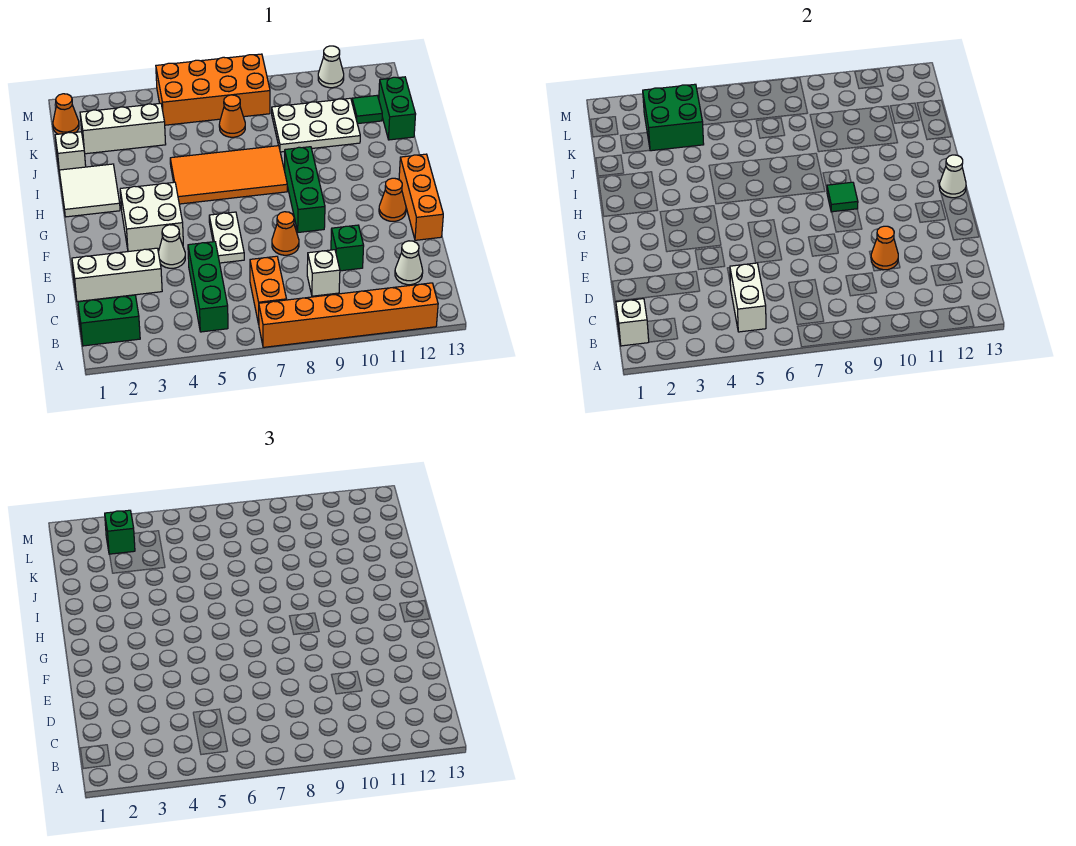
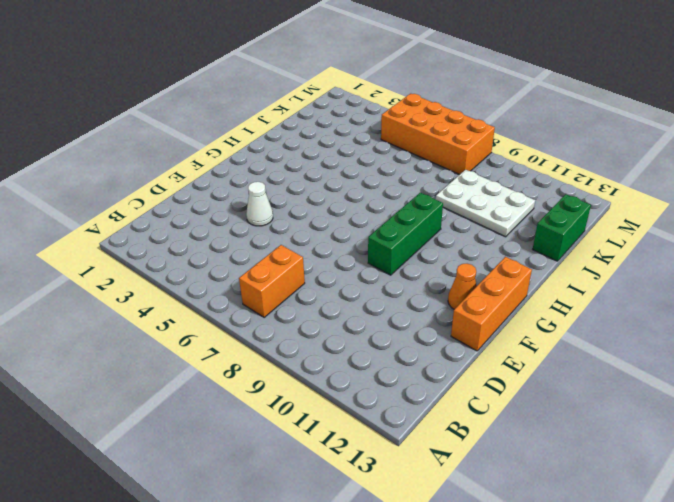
none -> orange 1x6 brick [259,283,438,347]
none -> green 1x2 brick [78,295,140,346]
none -> green 1x3 brick [188,242,228,332]
none -> white 1x1 brick [307,250,340,296]

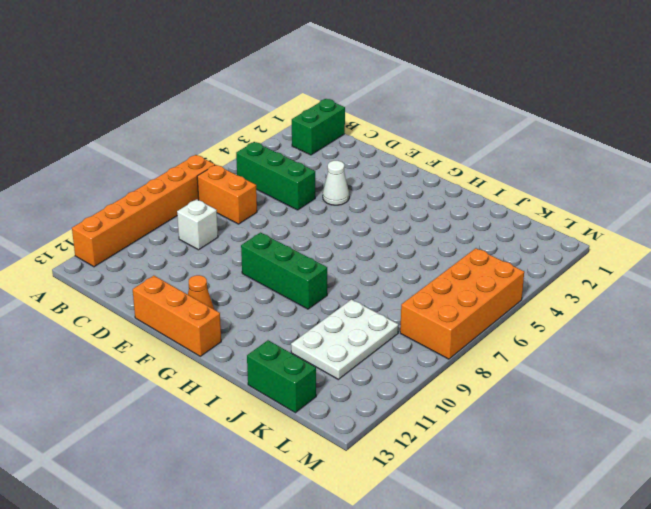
none -> white 1x1 cone [395,241,423,285]
none -> white 1x3 brick [72,248,162,302]
none -> green 1x1 brick [331,225,364,271]
none -> white 1x2 plate [209,212,244,263]

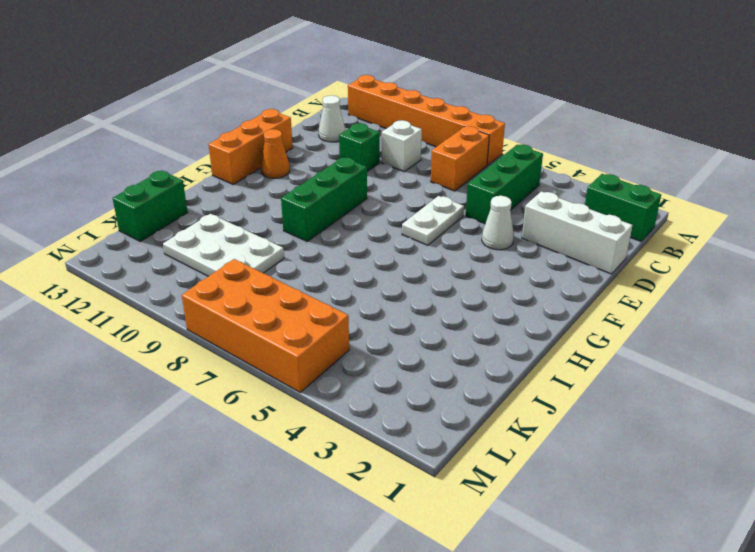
none -> orange 1x1 cone [272,212,299,255]
none -> white 2x2 brick [120,182,183,252]
none -> white 2x2 tile [59,164,120,217]
none -> orange 2x4 tile [170,146,287,204]

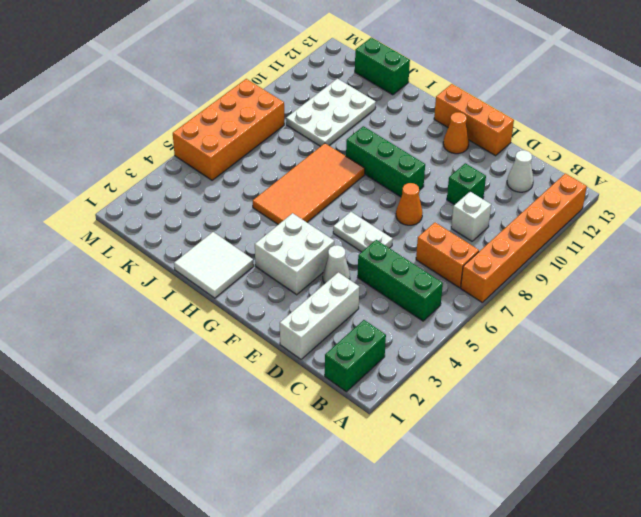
none -> white 1x1 brick [55,132,86,170]
none -> white 1x3 brick [80,103,166,154]
none -> orange 1x1 cone [219,95,245,137]
none -> green 1x1 tile [352,96,382,124]

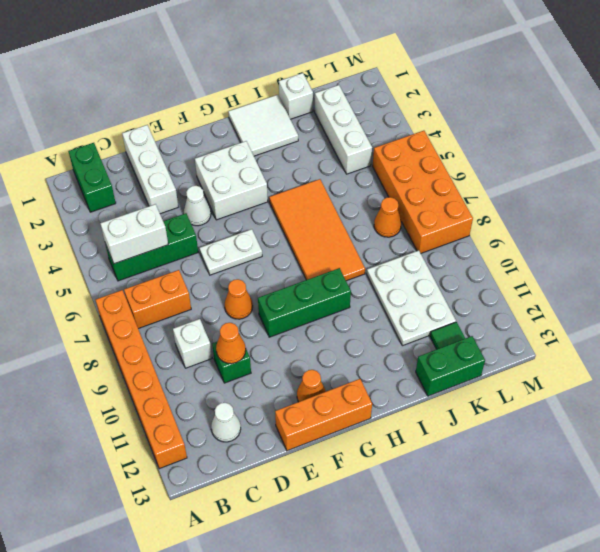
none -> orange 1x1 cone [53,94,79,134]
none -> white 1x1 cone [318,46,344,88]
none -> white 1x1 brick [616,299,649,346]
none -> green 1x1 tile [827,182,858,212]

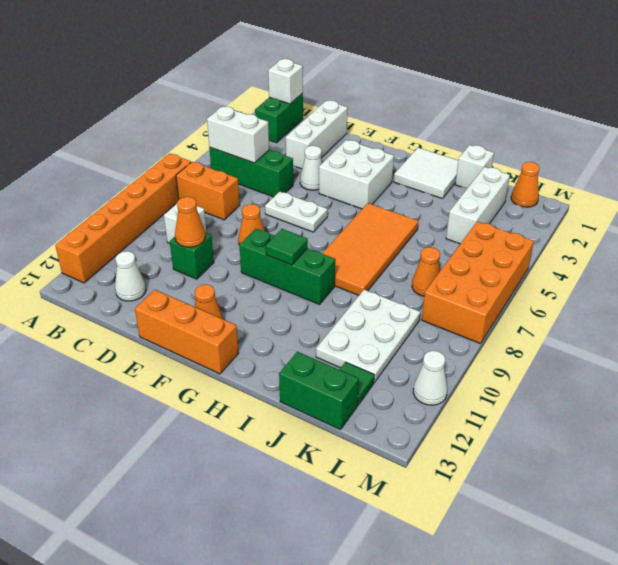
none -> white 1x1 cone [939,155,966,198]
none -> green 2x2 brick [643,84,704,151]
none -> green 1x1 brick [105,510,135,554]

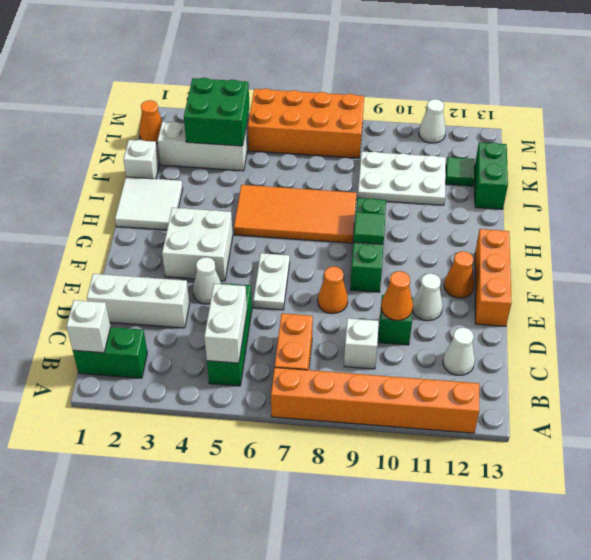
white 1x1 cone [412,273,443,321] -> white 1x1 cone moved to [939,155,966,198]
none -> orange 1x1 cone [219,95,245,137]
none -> green 1x1 brick [105,510,135,554]

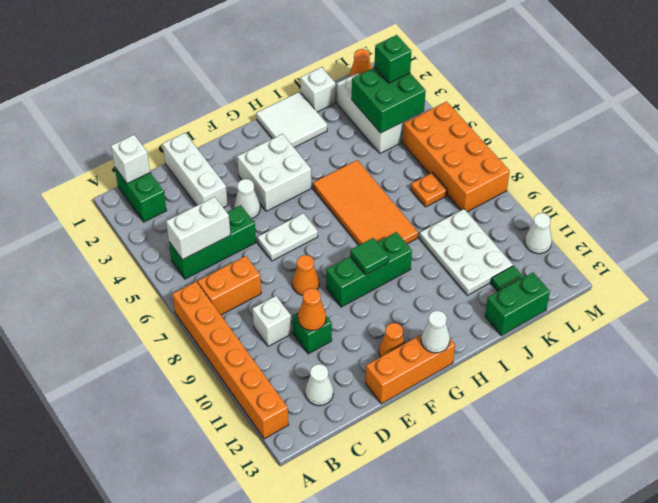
orange 1x1 plate [411,173,447,207] -> orange 1x1 cone [219,95,245,137]

